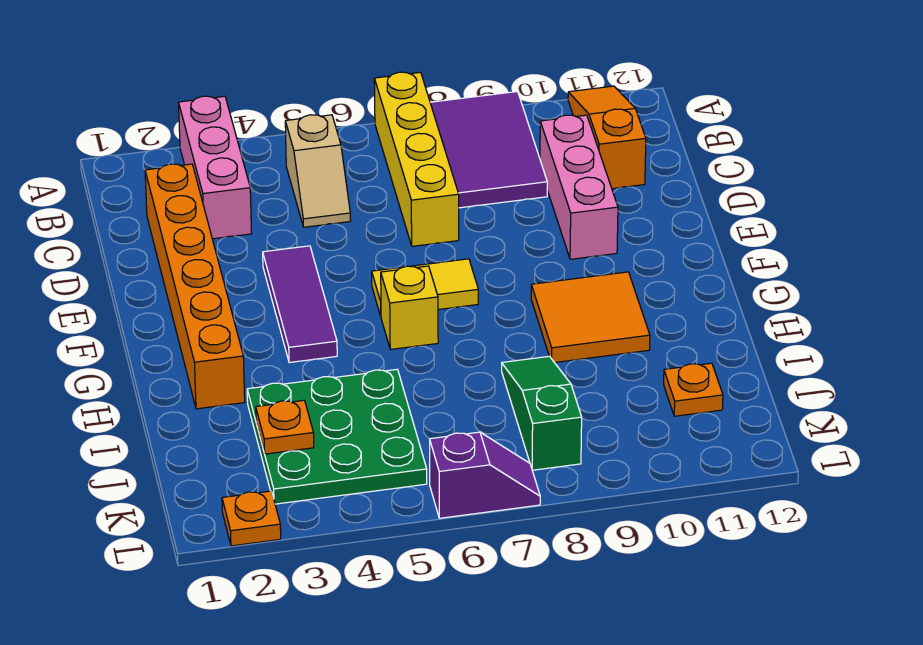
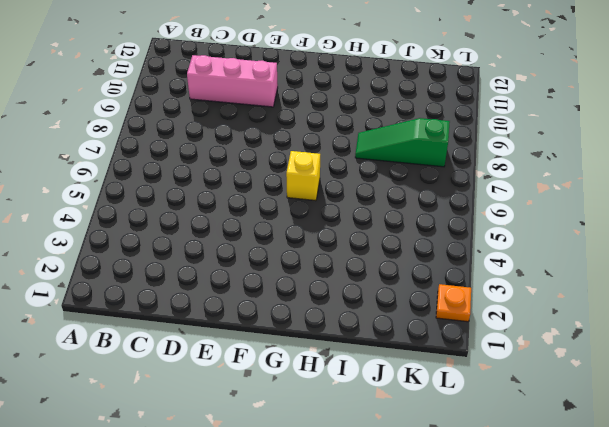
none -> pink 1x3 brick [179,96,252,239]
none -> yellow 1x4 brick [374,72,459,246]
none -> purple 2x3 tile [430,92,547,208]

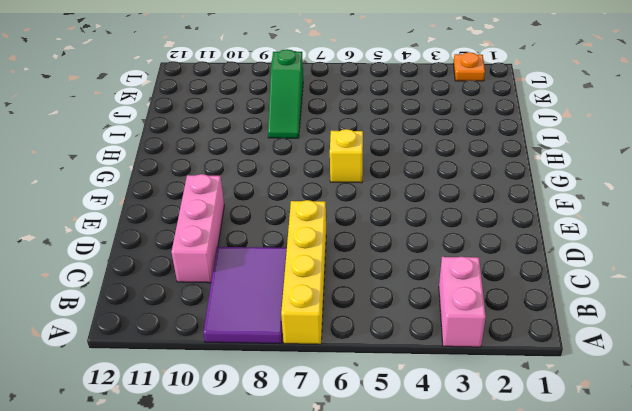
pink 1x2 brick [439,257,486,347] -> pink 1x3 brick [179,96,252,239]
none -> orange 1x3 slope [568,86,646,189]
none -> tan 1x2 slope [285,115,351,227]
none -> orange 1x6 brick [145,164,245,409]

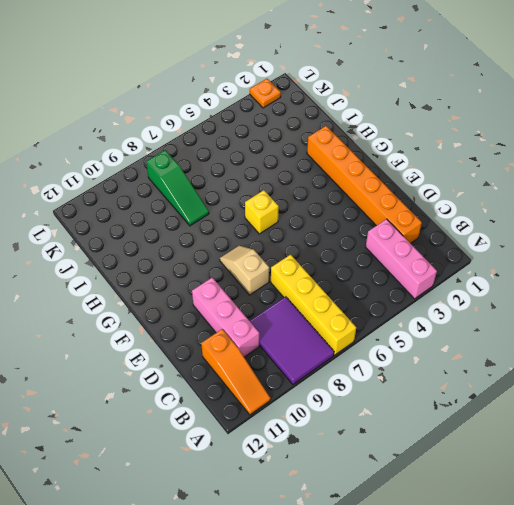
tan 1x2 slope [220,246,269,295] -> tan 1x2 slope moved to [285,115,351,227]
none -> purple 1x3 tile [263,246,337,363]
none -> yellow 1x2 tile [372,259,478,316]
none -> orange 2x2 tile [531,272,650,363]

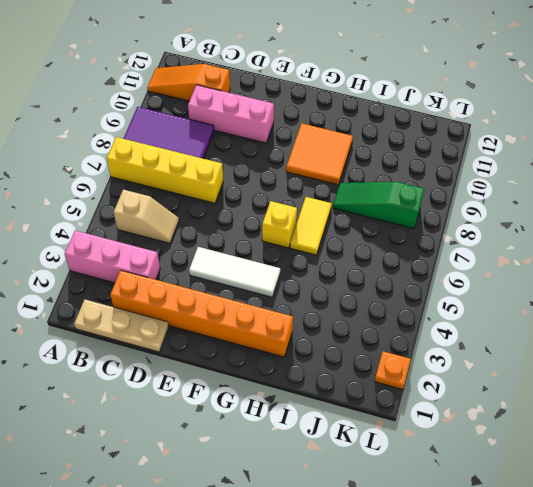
tan 1x3 plate [74,300,169,352] -> none
white 1x3 tile [189,247,280,297] -> purple 1x3 tile [263,246,337,363]
yellow 1x2 tile [290,197,332,255] -> yellow 1x2 tile moved to [372,259,478,316]
none -> green 3x3 plate [247,369,427,504]
none -> orange 1x1 plate [664,363,723,416]
none -> purple 1x2 slope [430,432,540,518]

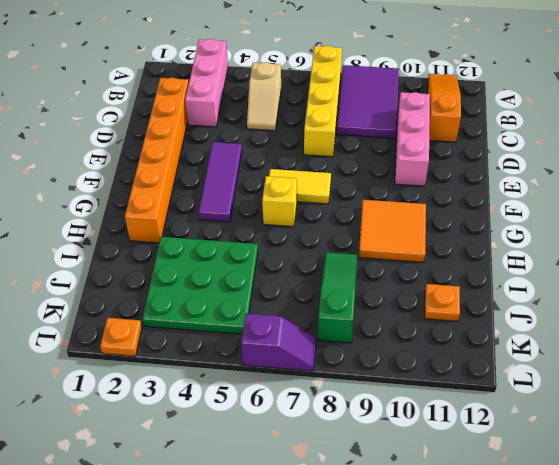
none -> orange 1x1 plate [256,400,314,454]

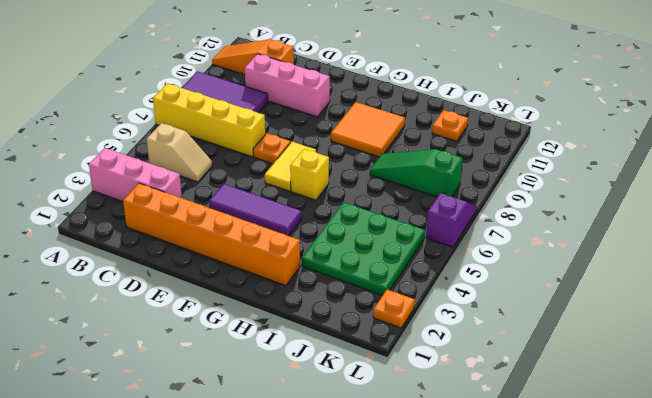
orange 1x1 plate [253,133,291,164] -> orange 1x1 plate moved to [256,400,314,454]

